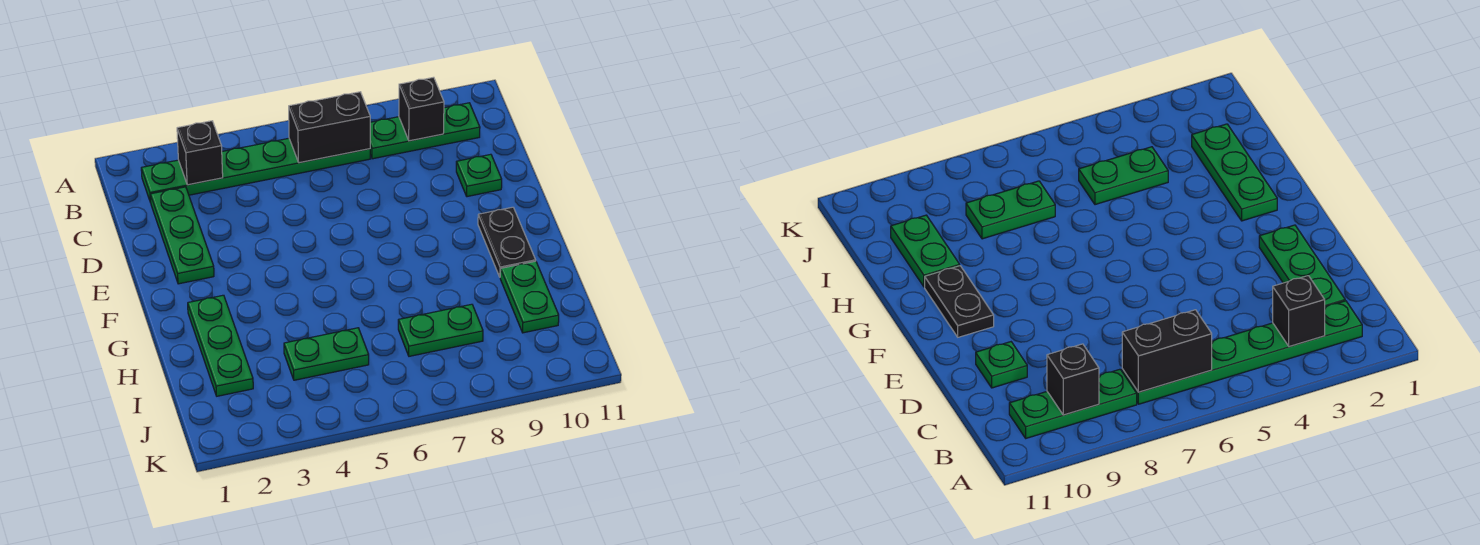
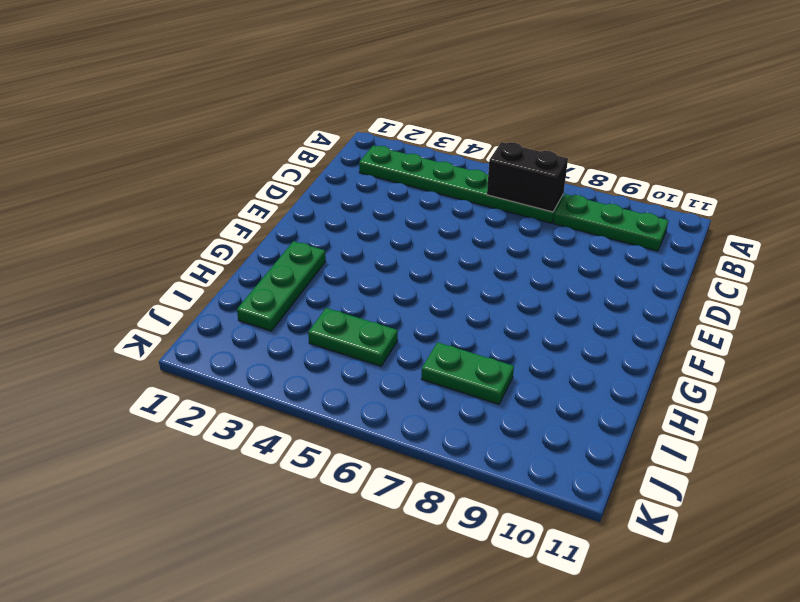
none -> green 1x3 plate [150,187,214,284]
none -> green 1x1 plate [456,154,502,197]
none -> black 1x2 plate [478,207,536,277]

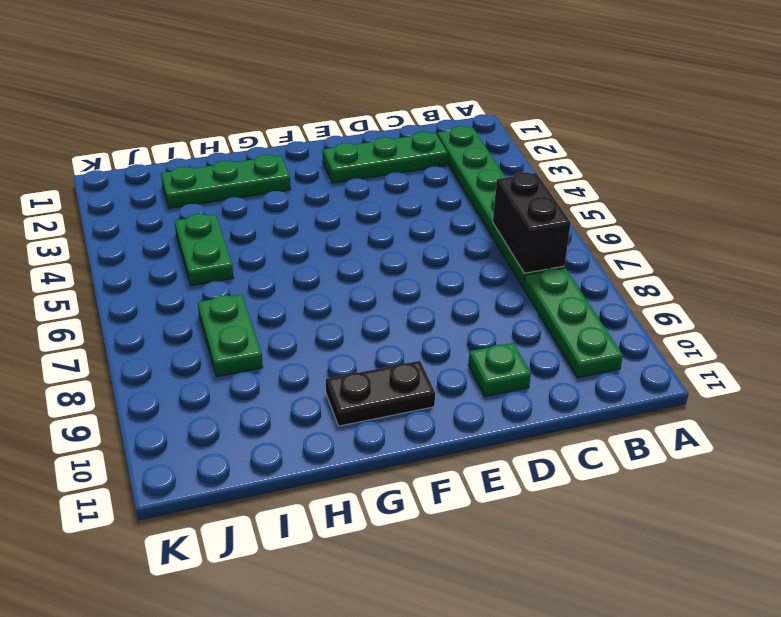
none -> green 1x2 plate [500,261,559,333]
none -> black 1x1 brick [177,121,223,185]
none -> black 1x1 brick [399,77,444,141]

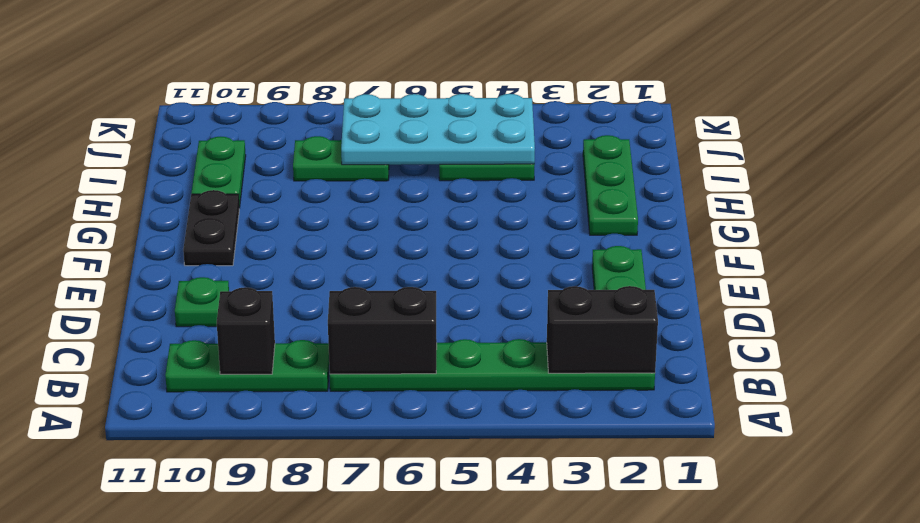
black 1x2 brick [547,286,658,373] -> black 1x1 brick [177,121,223,185]
cyan 2x4 plate [341,94,535,165] -> none

